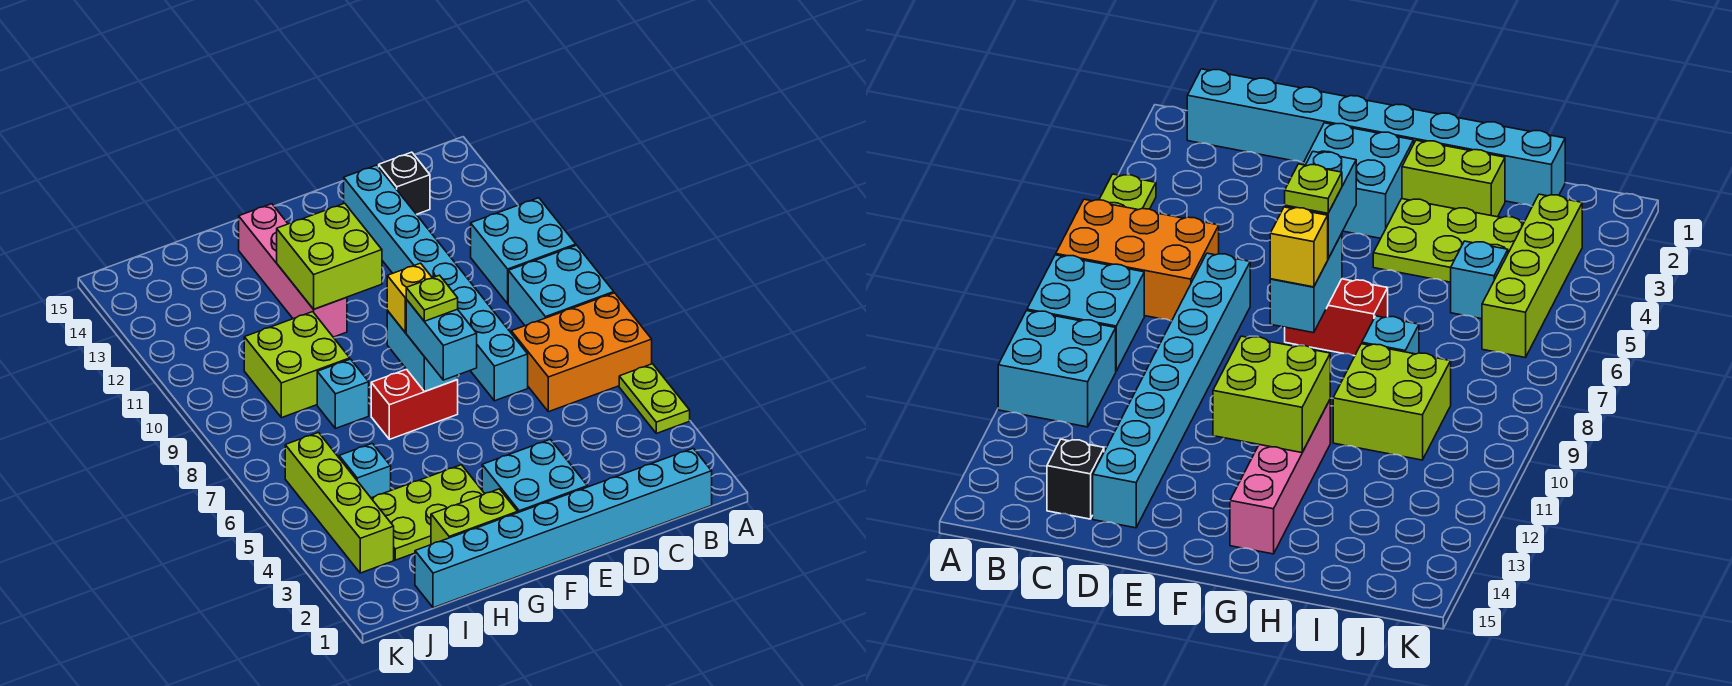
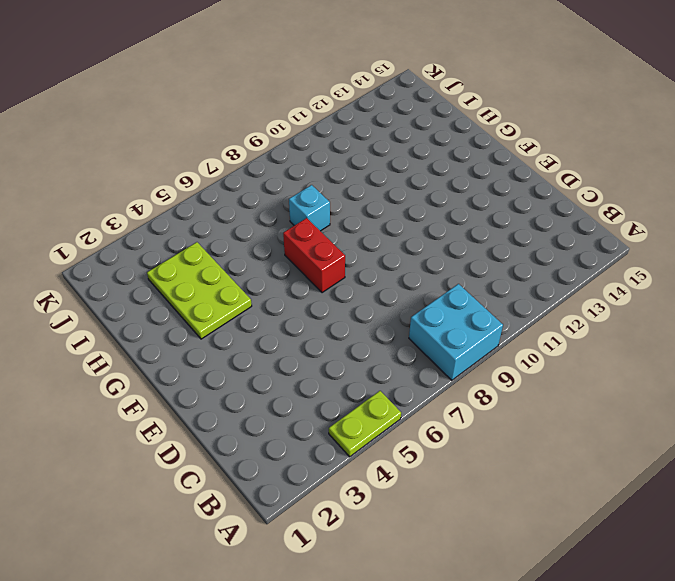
none -> orange 2x3 brick [511,293,652,412]
none -> cyan 2x2 brick [471,198,576,304]
none -> cyan 1x8 brick [415,448,712,608]

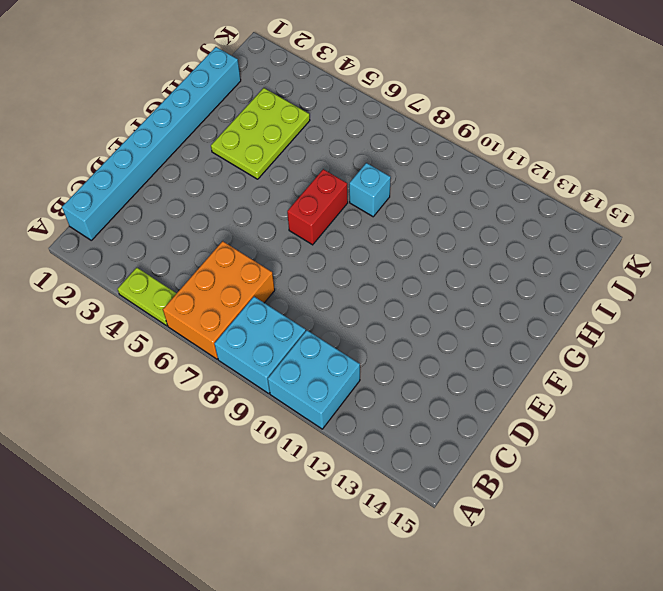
none -> black 1x1 brick [379,152,430,214]
none -> cyan 1x8 brick [344,165,528,401]
none -> cyan 2x2 brick [482,439,588,513]

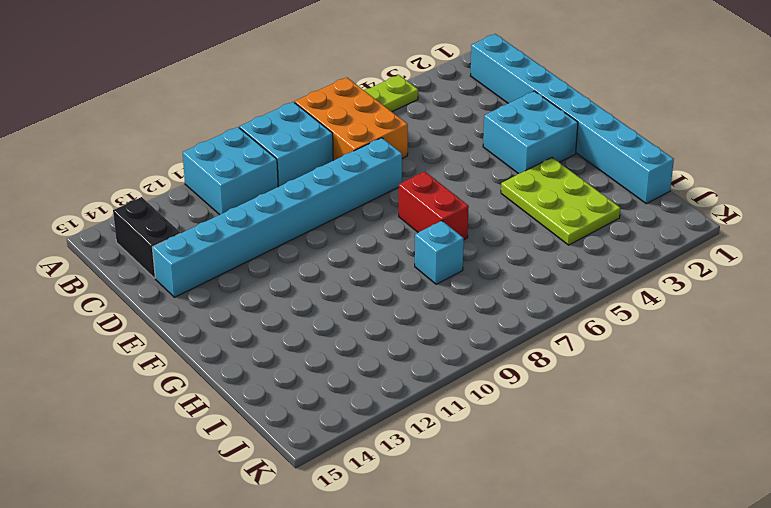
black 1x2 brick [113,197,180,278] -> black 1x1 brick [379,152,430,214]
none -> lime 1x2 brick [431,489,518,545]
none -> pink 1x4 brick [239,204,347,337]
none -> lime 2x2 brick [244,312,350,418]

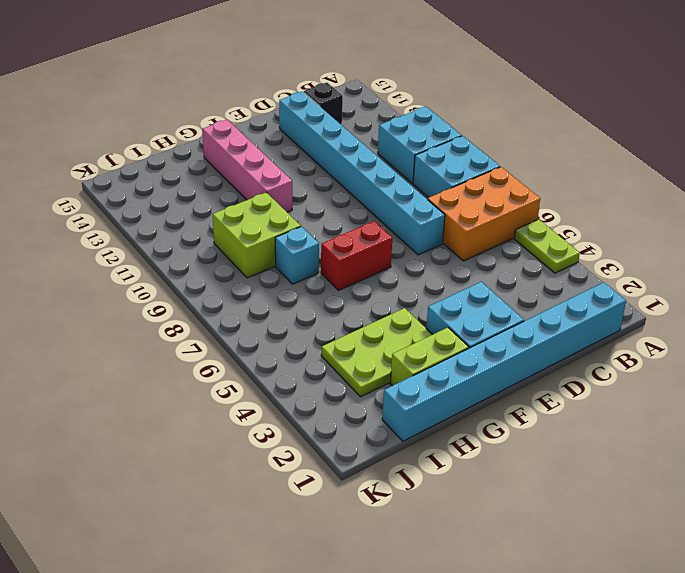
none -> cyan 1x1 brick [339,443,391,498]
none -> lime 1x4 brick [285,433,394,573]
none -> cyan 1x2 brick [387,311,458,391]

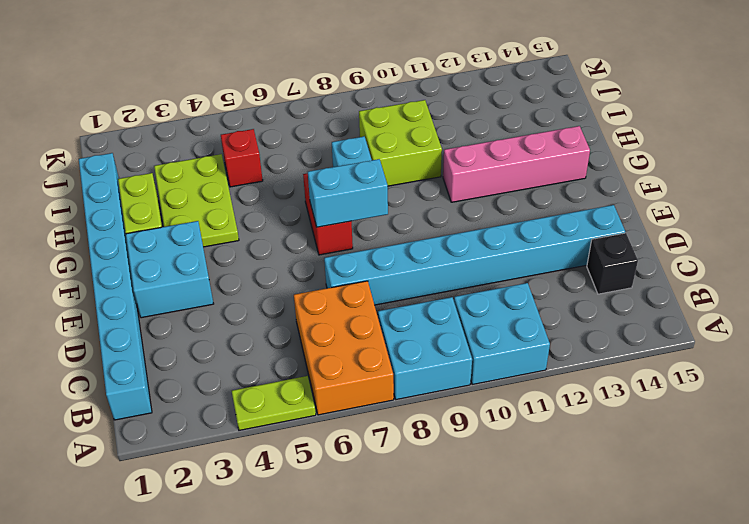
red 1x1 brick [221,129,263,187] -> cyan 1x1 brick [339,443,391,498]
none -> lime 1x4 brick [285,433,394,573]
none -> lime 2x2 brick [277,203,382,309]
none -> cyan 1x2 brick [406,299,477,380]

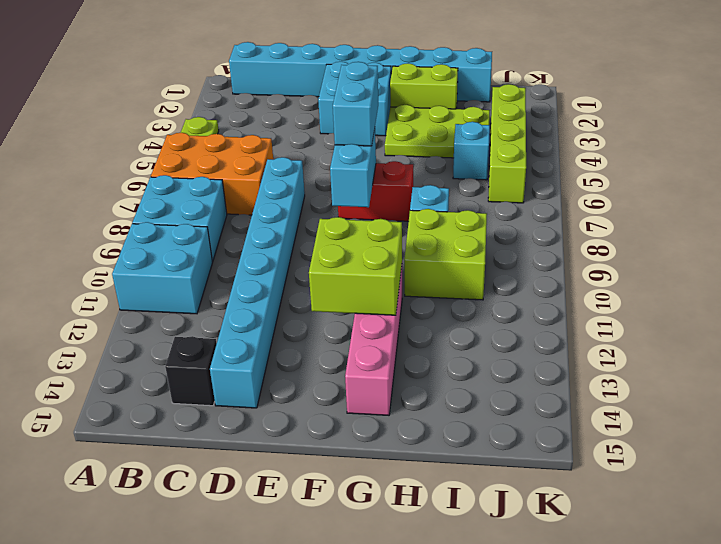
none -> yellow 1x1 brick [387,263,432,333]
none -> lime 1x1 plate [406,275,458,321]

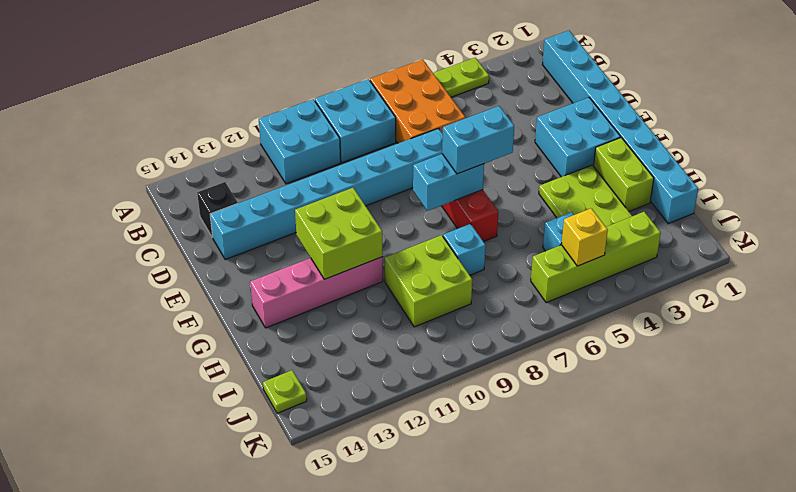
yellow 1x1 brick [561,208,608,266] -> yellow 1x1 brick moved to [387,263,432,333]
lime 1x1 plate [263,370,307,413] -> lime 1x1 plate moved to [406,275,458,321]

